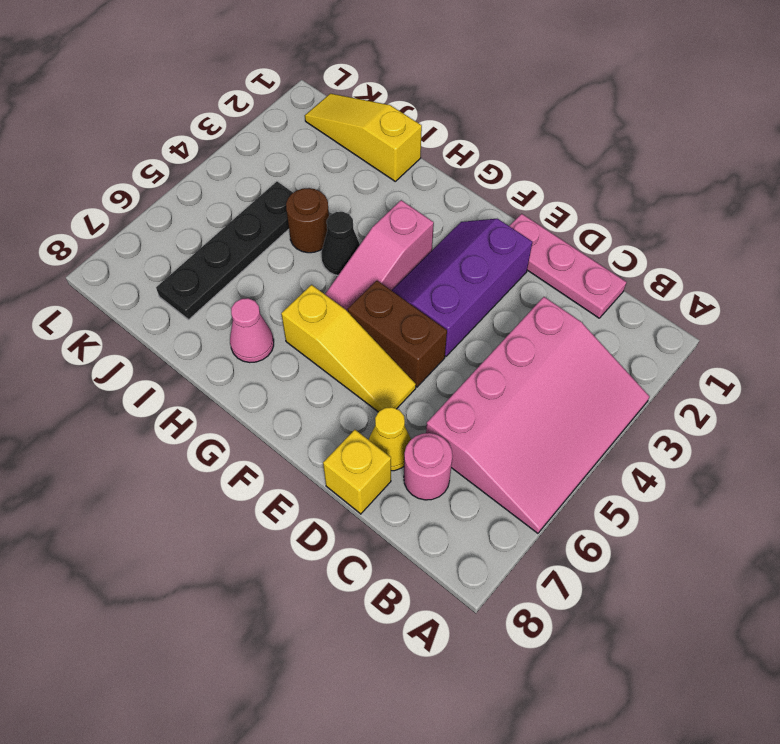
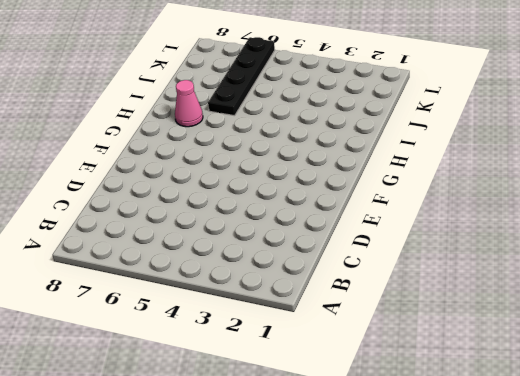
black 1x4 plate [208,37,275,116] -> black 1x4 plate turned to [156,182,293,320]
none -> pink 3x4 slope [426,297,650,533]
none -> pink 1x3 plate [510,214,626,318]
none -> pink 1x1 round brick [404,433,453,500]

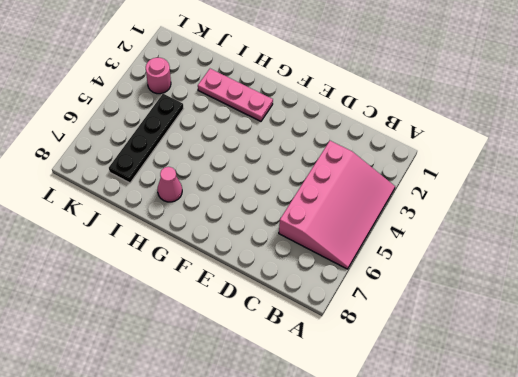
pink 1x3 plate [198,69,273,121] -> pink 1x3 plate moved to [510,214,626,318]
pink 1x1 round brick [146,58,171,94] -> pink 1x1 round brick moved to [404,433,453,500]
none -> yellow 1x1 cone [369,407,411,471]
none -> yellow 1x1 brick [323,430,391,514]
none -> purple 2x3 slope [392,219,533,356]

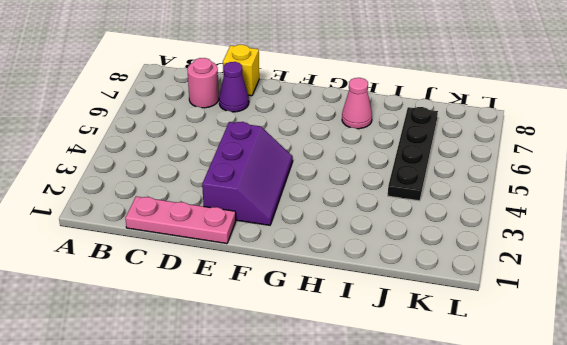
purple 1x1 cone [219,62,249,112] -> yellow 1x1 cone [369,407,411,471]
none -> pink 3x4 slope [426,297,650,533]
none -> brown 1x2 brick [348,281,447,387]
none -> yellow 1x3 slope [281,285,416,412]

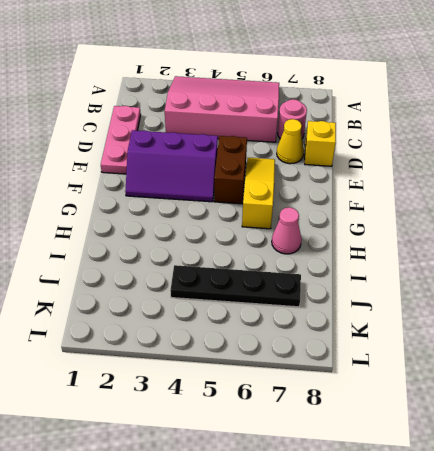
none -> pink 1x3 slope [325,200,434,312]
none -> black 1x1 cone [321,212,360,275]
none -> yellow 1x3 slope [305,94,422,181]

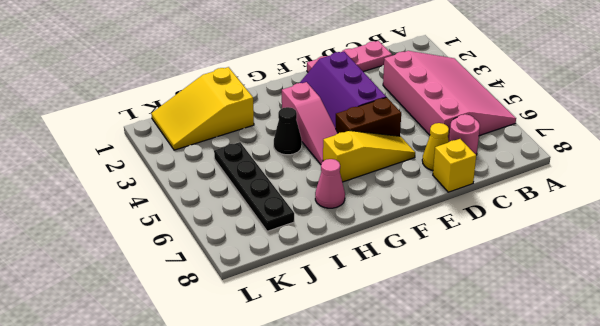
yellow 2x3 slope [151,67,254,150] -> yellow 1x3 slope [305,94,422,181]
none -> brown 1x1 round brick [286,188,329,253]

